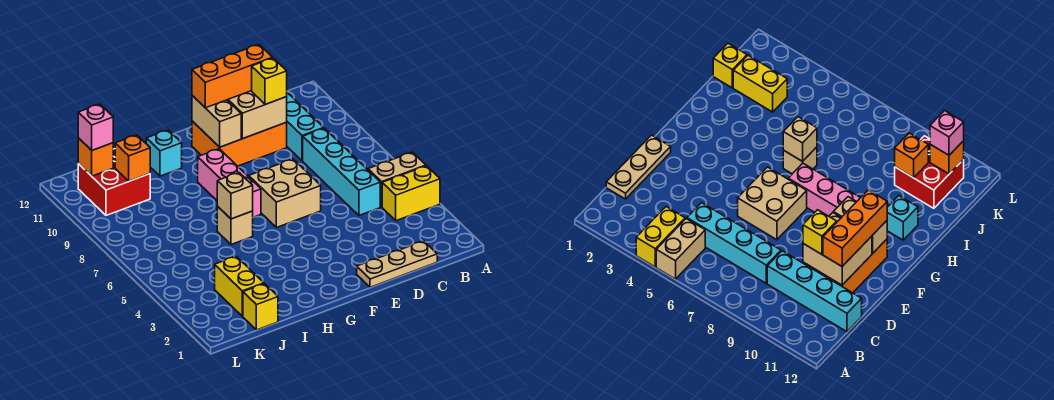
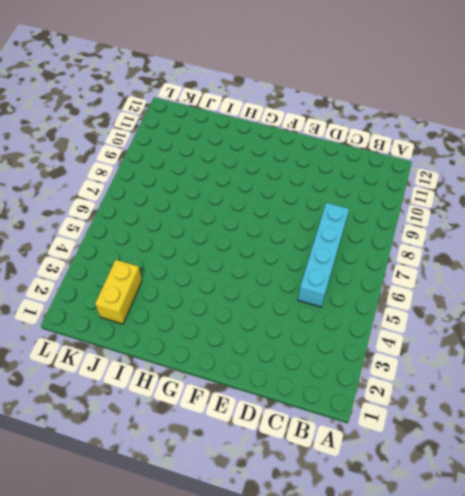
none -> yellow 1x2 brick [382,166,440,221]
none -> tan 1x2 brick [368,152,426,207]
none -> tan 1x3 plate [357,241,437,287]

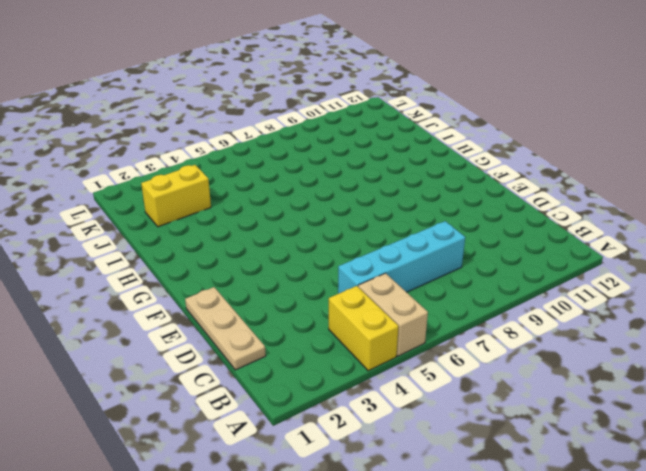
none -> cyan 1x4 brick [286,93,323,161]
none -> orange 2x3 brick [192,121,287,166]
none -> tan 2x2 brick [249,159,321,228]

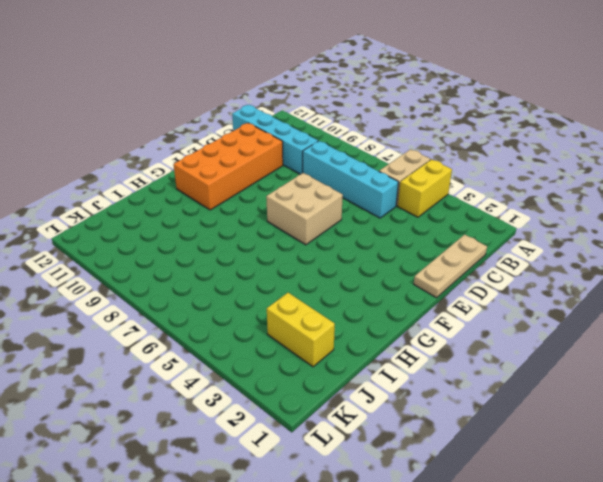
orange 2x4 brick [173,123,283,210] -> orange 2x3 brick [192,121,287,166]
none -> pink 1x3 brick [198,149,261,217]
none -> tan 1x1 brick [217,207,253,245]
none -> cyan 1x1 brick [146,130,182,176]

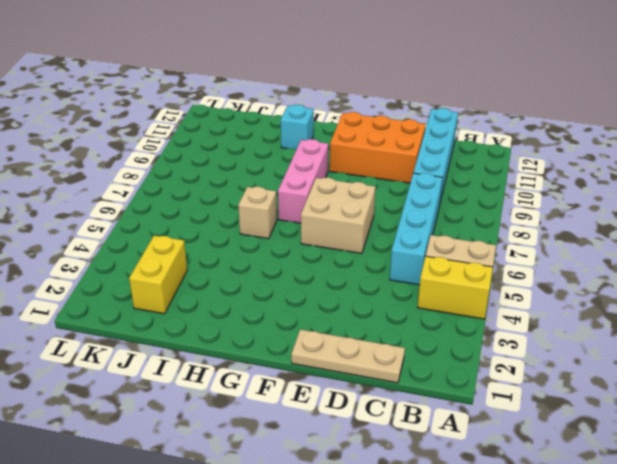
none -> yellow 1x1 brick [243,284,278,330]
none -> red 2x2 brick [78,149,150,215]
none -> tan 2x2 brick [228,91,287,139]

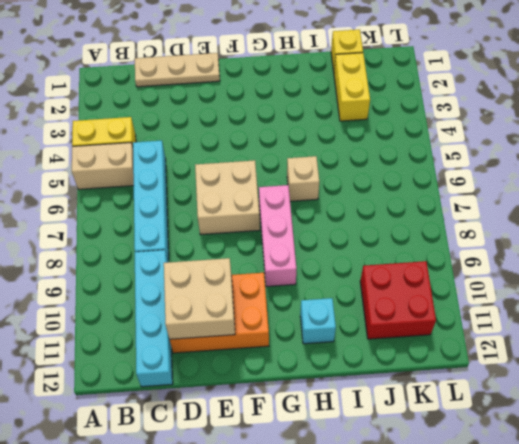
none -> tan 1x2 brick [192,95,241,147]
none -> tan 1x1 brick [217,173,253,219]
none -> orange 1x1 brick [115,135,150,181]

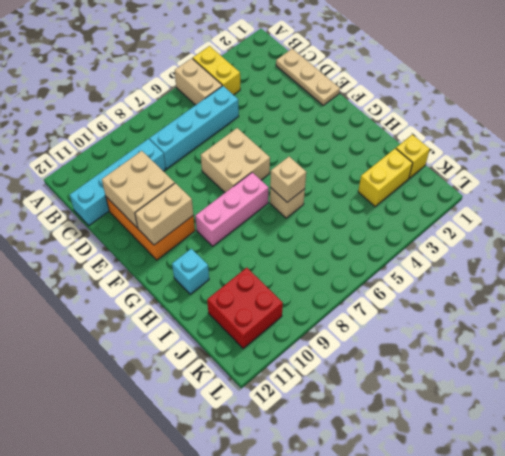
none -> orange 1x1 brick [115,135,150,181]
none -> orange 1x1 brick [78,138,113,176]
none -> yellow 1x1 brick [252,58,287,104]

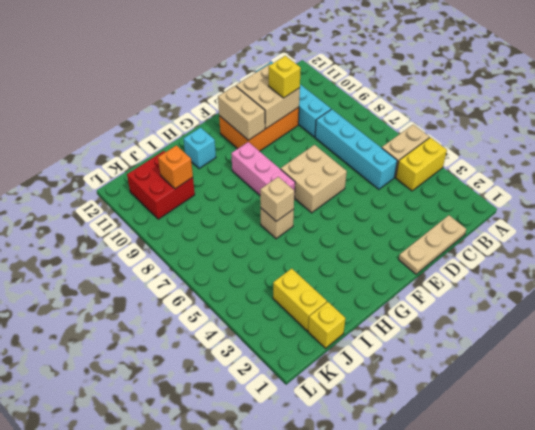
none -> orange 1x1 brick [78,138,113,176]
none -> orange 1x3 brick [192,44,273,108]
none -> pink 1x1 brick [78,104,113,150]

